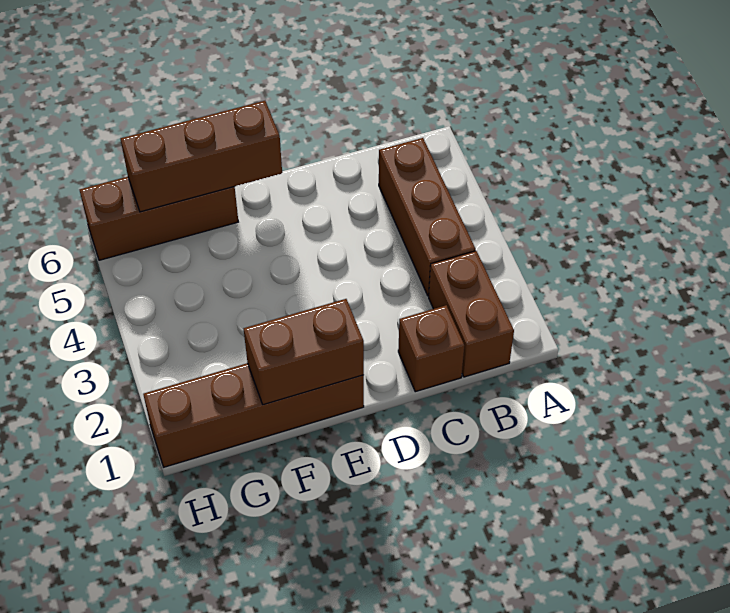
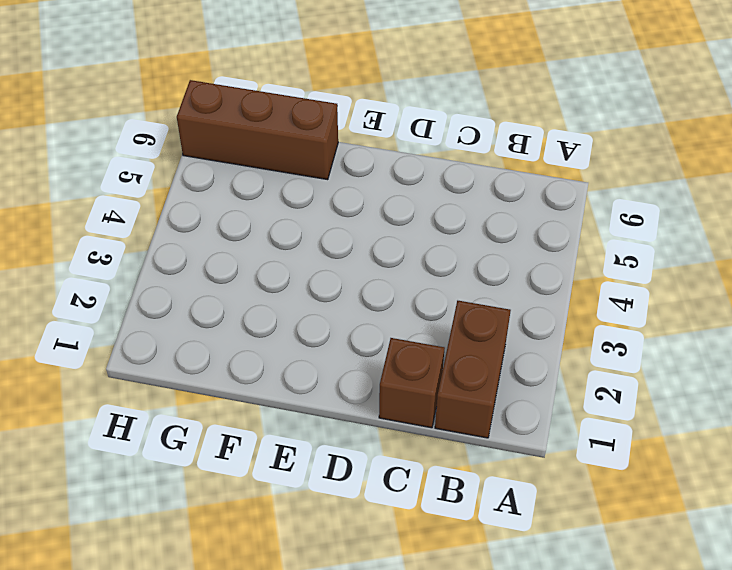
none -> brown 1x3 brick [379,138,475,296]
none -> brown 1x4 brick [143,363,364,467]

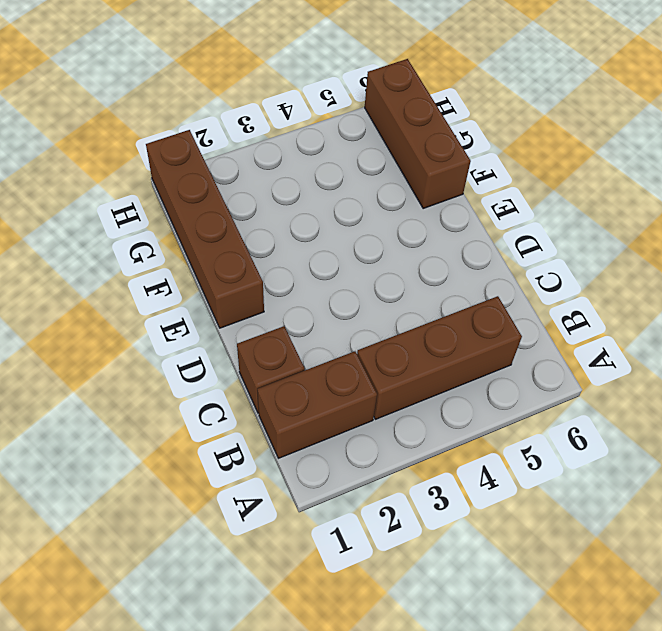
none -> brown 1x2 brick [244,299,364,405]
none -> brown 1x3 brick [121,101,282,212]

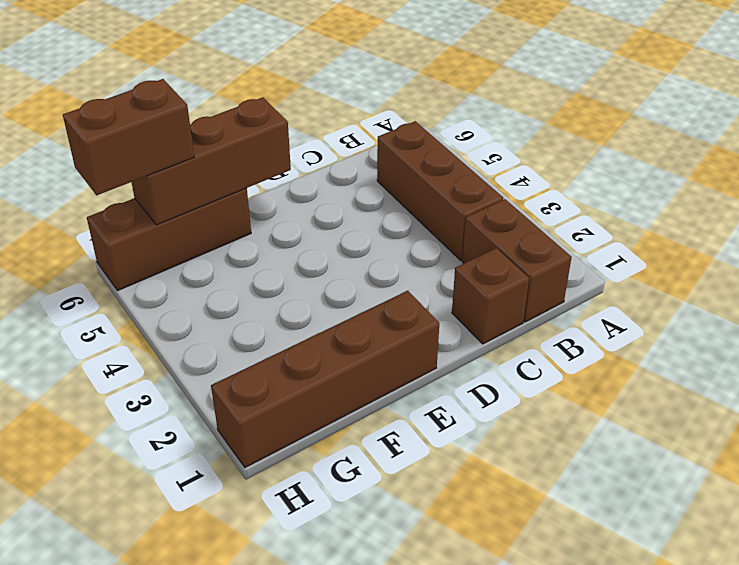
brown 1x2 brick [63,79,194,195] -> brown 1x2 brick moved to [244,299,364,405]

